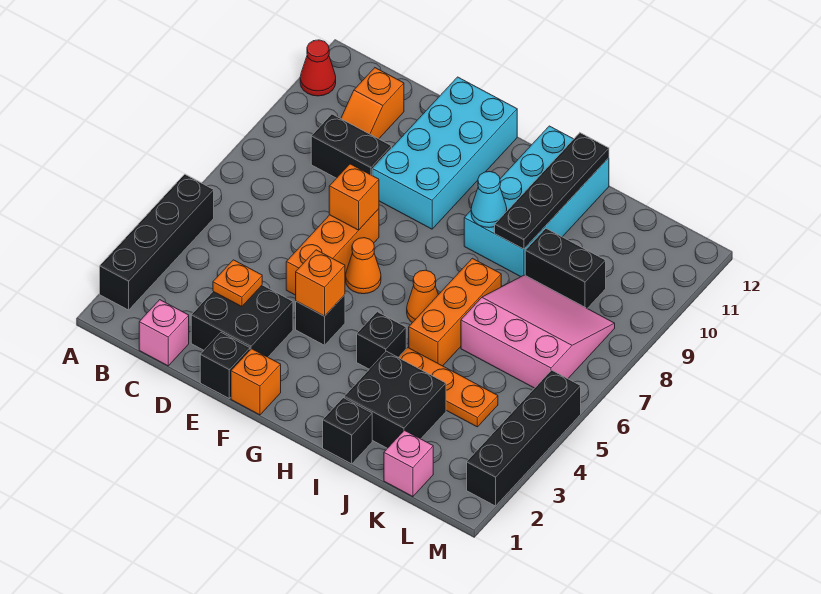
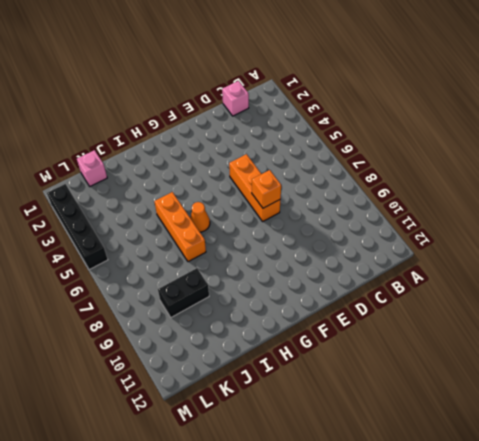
none -> black 1x4 brick [100,174,214,310]
none -> red 1x1 cone [300,40,336,96]
none -> black 1x2 brick [311,114,392,178]

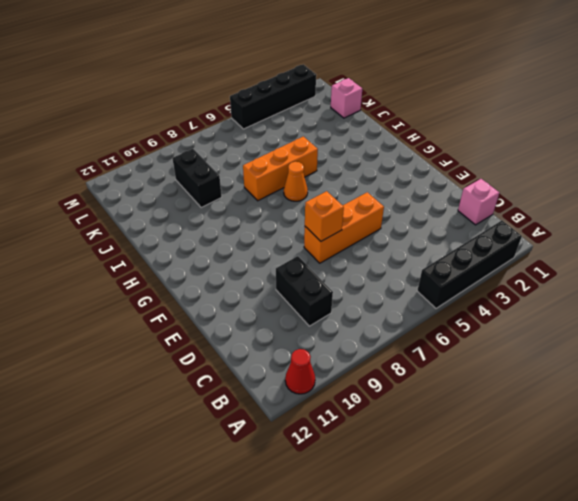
none -> orange 1x2 slope [341,68,404,139]
none -> black 2x2 brick [191,285,293,357]
none -> black 1x1 brick [200,333,250,398]

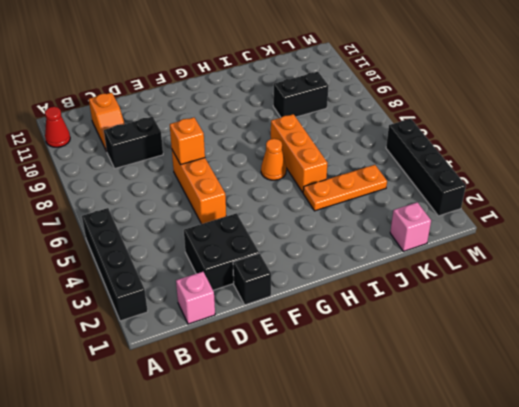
none -> cyan 2x4 brick [372,77,517,229]
none -> orange 1x1 brick [231,349,281,415]
none -> black 1x1 brick [296,295,345,345]

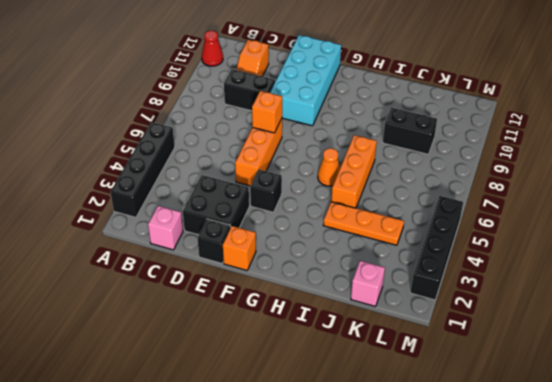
none -> orange 1x1 cone [346,238,381,294]
none -> black 1x1 brick [357,312,406,369]
none -> cyan 2x4 brick [464,126,609,277]

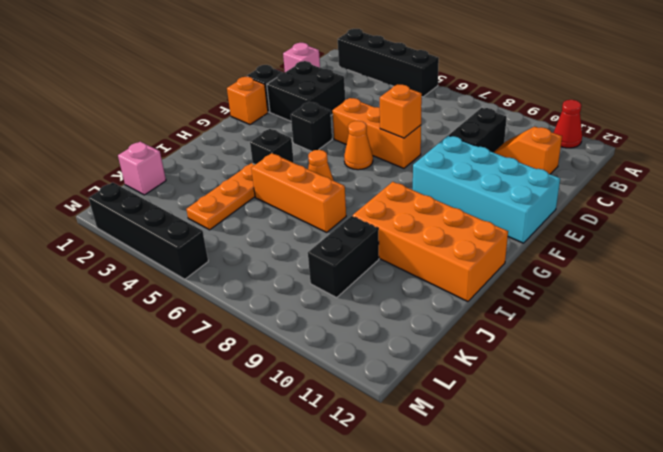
orange 2x4 brick [353,182,508,302] -> cyan 2x4 brick [464,126,609,277]
none -> black 1x1 brick [323,398,372,464]
none -> black 2x2 brick [344,351,446,448]
none -> pink 3x3 slope [461,275,615,388]

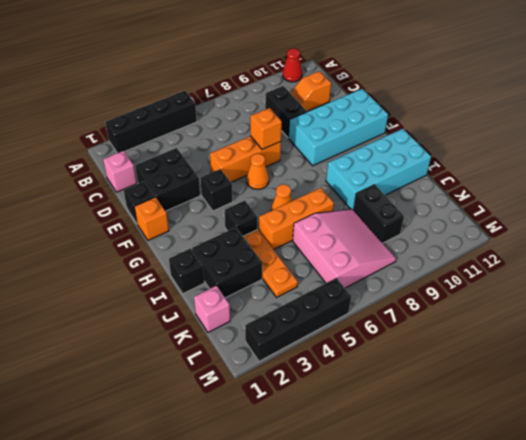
none -> orange 1x1 plate [213,260,262,307]
none -> orange 1x1 brick [296,250,345,316]
none -> cyan 1x1 cone [471,172,507,228]

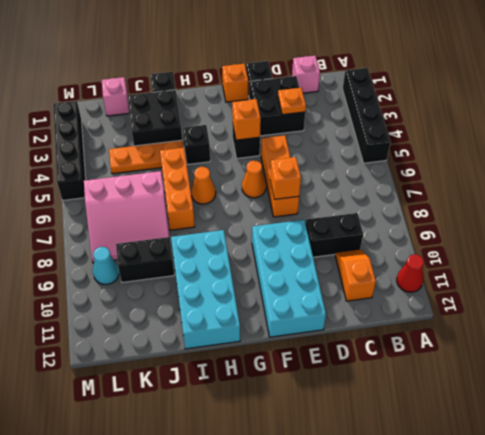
cyan 1x1 cone [93,247,119,284] -> cyan 1x1 cone moved to [471,172,507,228]
none -> black 1x4 plate [495,133,609,249]

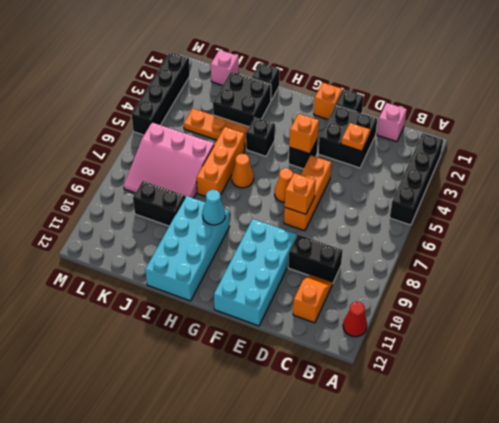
none -> black 1x4 plate [495,133,609,249]

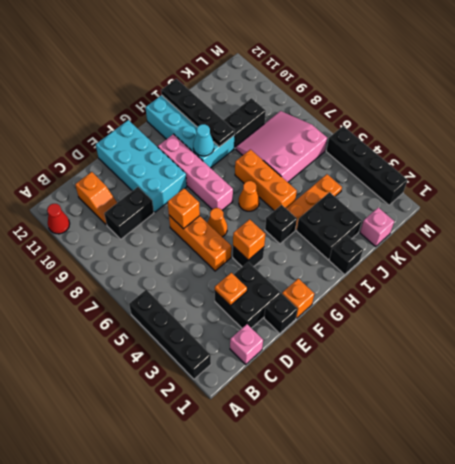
pink 1x4 brick [158,134,233,210] -> none

